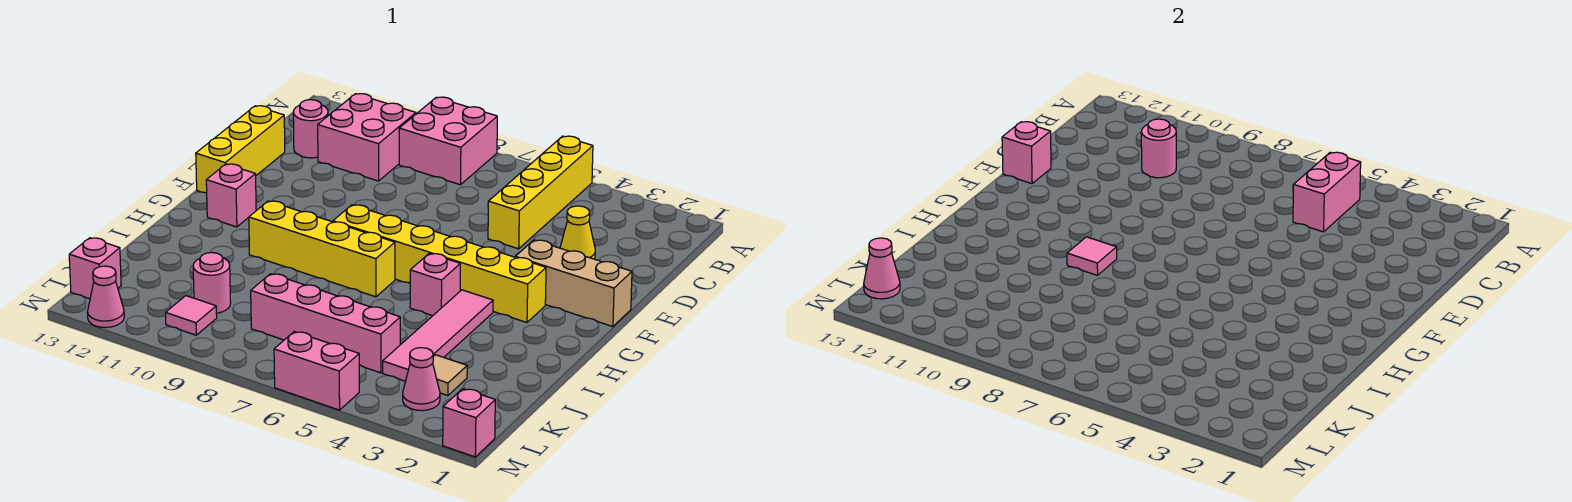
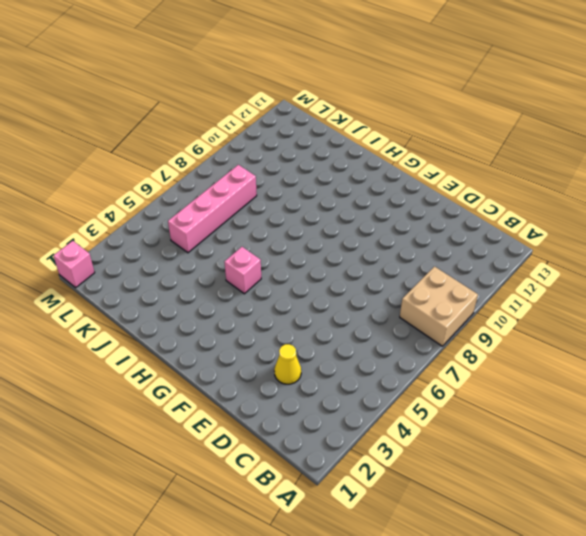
tan 2x2 brick [400,267,478,346] -> pink 2x2 brick [399,97,497,185]
none -> yellow 1x4 brick [488,136,593,249]
none -> pink 2x2 brick [318,94,416,181]
none -> pink 1x1 round brick [293,100,328,158]

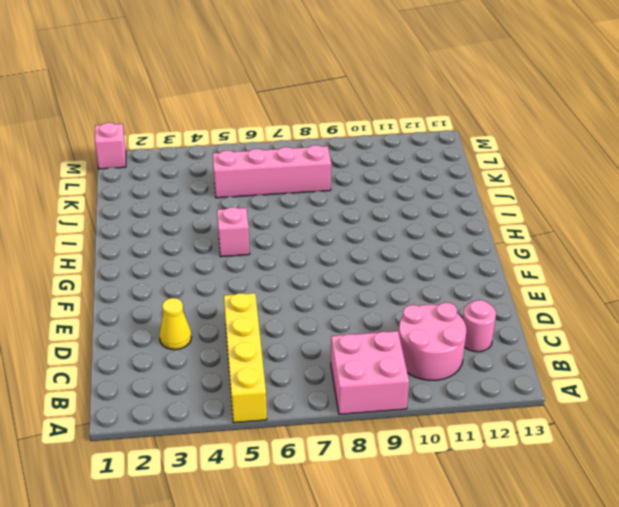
pink 2x2 round brick [399,302,466,380] -> pink 2x2 brick [318,94,416,181]
none -> yellow 1x3 brick [196,106,285,193]
none -> tan 1x3 brick [515,240,632,327]
none -> yellow 1x6 brick [333,205,546,322]

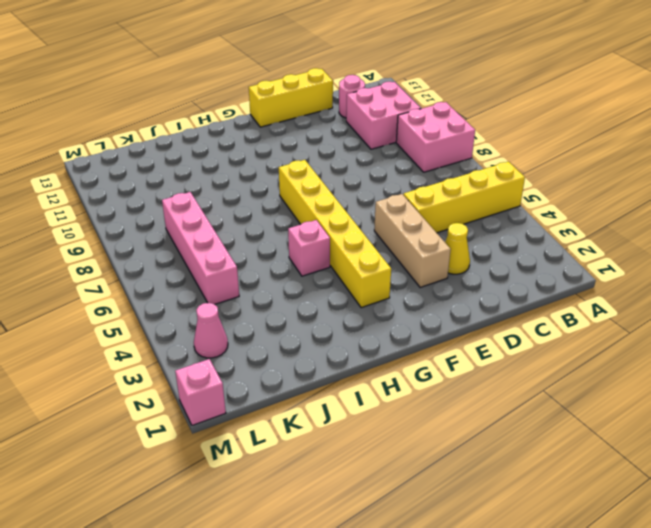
tan 1x3 brick [374,194,451,288] -> tan 1x3 brick moved to [515,240,632,327]
none -> pink 1x1 brick [206,164,256,227]
none -> pink 1x4 tile [383,290,493,381]
none -> yellow 1x4 brick [249,201,395,297]

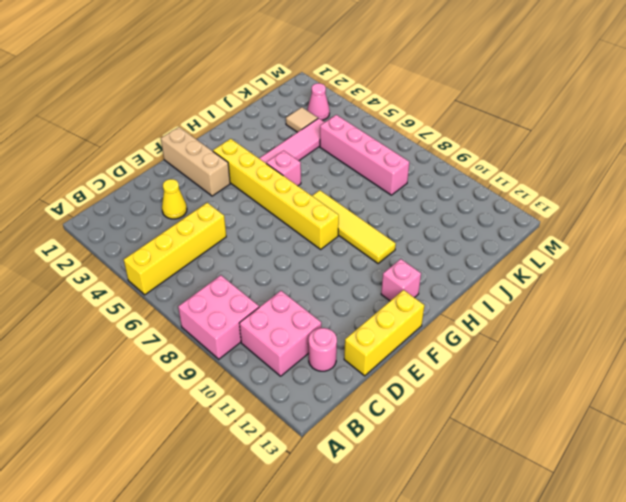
yellow 1x4 tile [312,190,396,264] -> yellow 1x4 brick [249,201,395,297]
none -> pink 1x1 round brick [193,253,231,313]
none -> pink 1x1 tile [166,296,217,335]
none -> pink 1x1 brick [69,238,121,299]

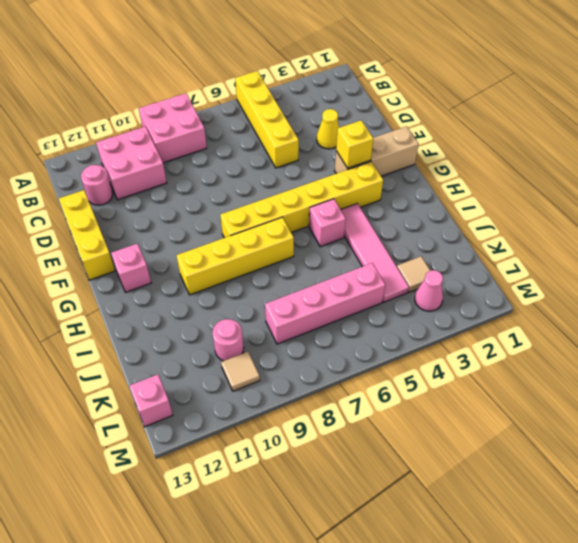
yellow 1x1 brick [336,120,373,168] -> none
tan 1x1 tile [221,352,260,391] -> pink 1x1 tile [166,296,217,335]
none -> pink 1x1 brick [443,389,495,457]
none -> pink 1x2 brick [274,332,359,410]
none -> pink 1x1 cone [88,266,124,328]

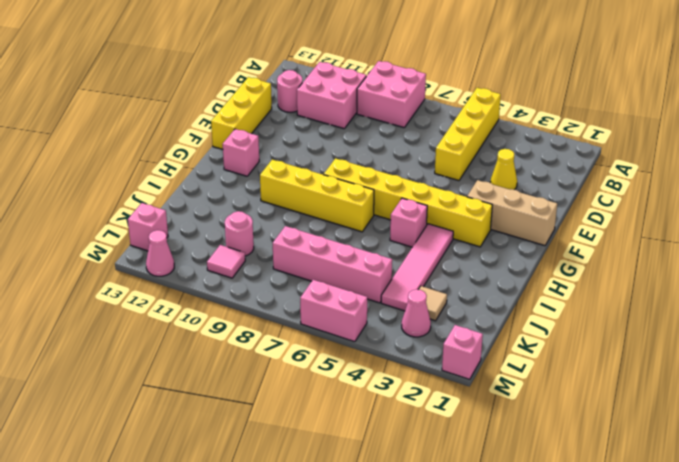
none -> pink 1x2 brick [1293,152,1361,232]
none -> pink 1x1 round brick [1141,119,1176,178]
none -> pink 1x1 brick [1002,122,1051,184]

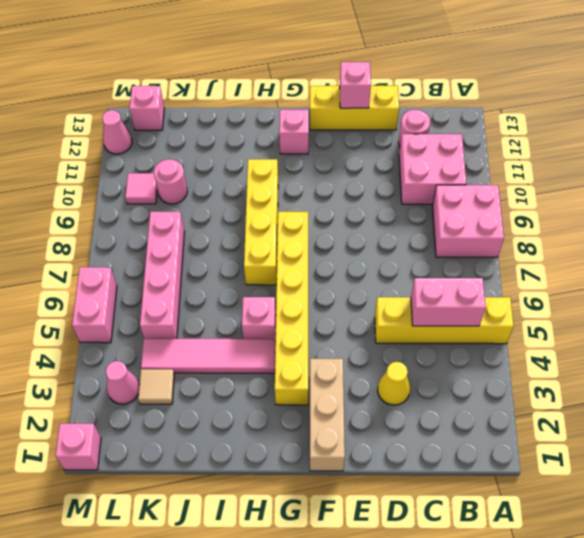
none -> pink 1x1 round brick [1141,119,1176,178]
none -> pink 1x1 tile [1067,237,1117,275]
none -> pink 1x1 cone [864,238,900,299]

